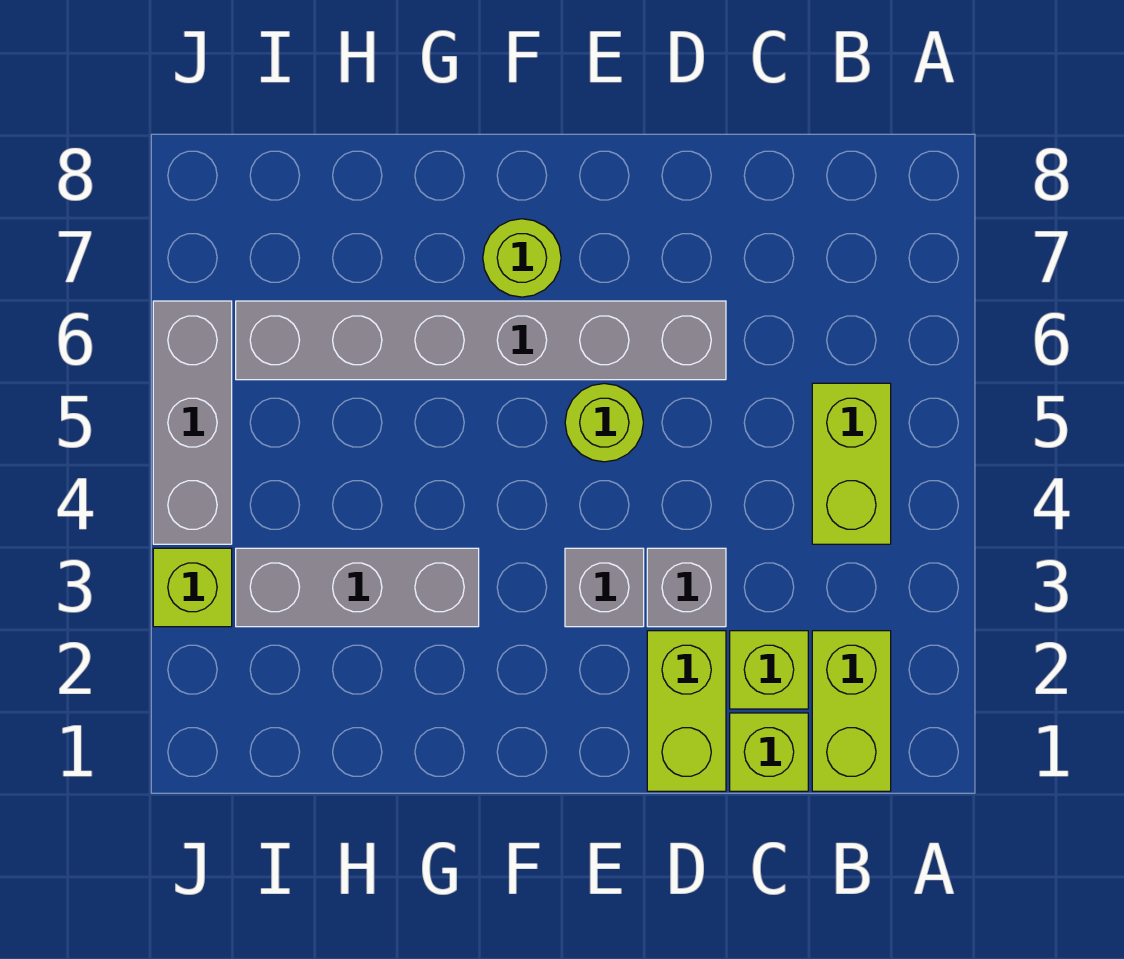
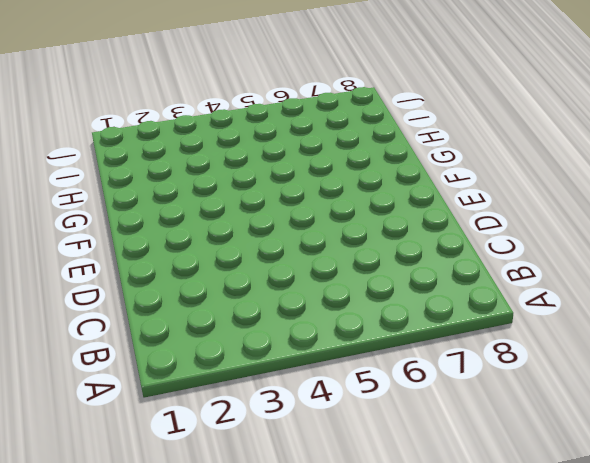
none -> lime 1x2 brick [812,631,891,791]
none -> lime 1x2 brick [812,383,891,544]
none -> lime 1x1 brick [730,713,808,791]

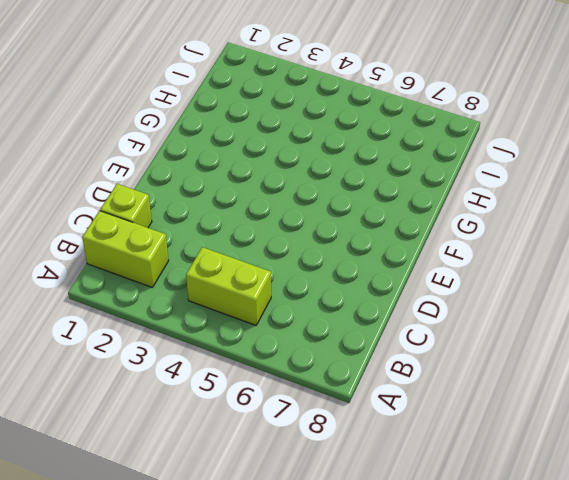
none -> lime 1x1 brick [730,631,808,709]
none -> lime 1x2 brick [647,631,726,791]
none -> grey 1x1 brick [647,548,726,627]

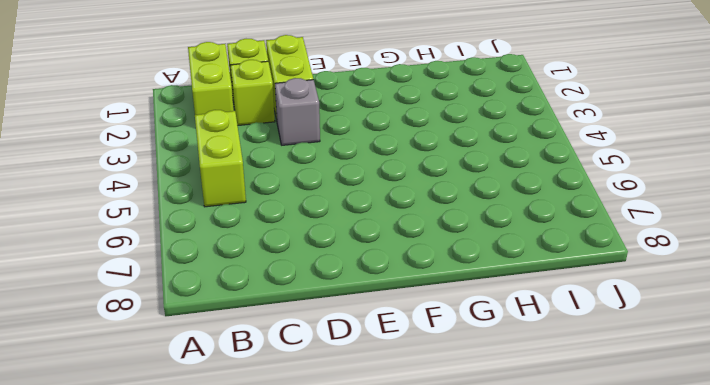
none -> grey 1x6 brick [236,301,726,380]
none -> grey 1x1 brick [565,548,644,627]
none -> lime 1x1 round brick [565,383,643,462]

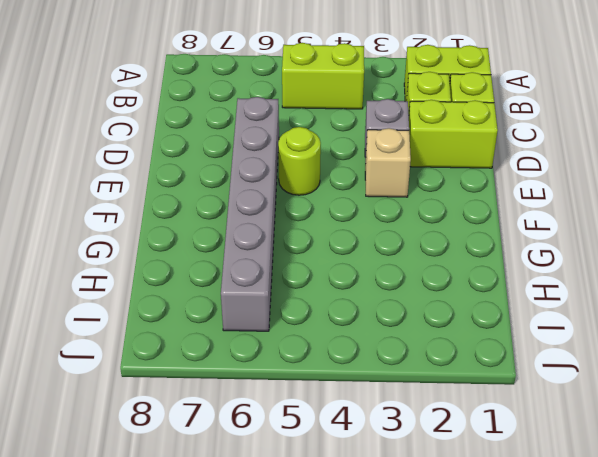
tan 1x1 brick [365,128,411,197] -> grey 1x1 brick [565,548,644,627]
none -> lime 1x1 round brick [483,219,561,297]
none -> grey 1x3 brick [236,548,479,627]
none -> lime 1x1 brick [153,548,232,627]

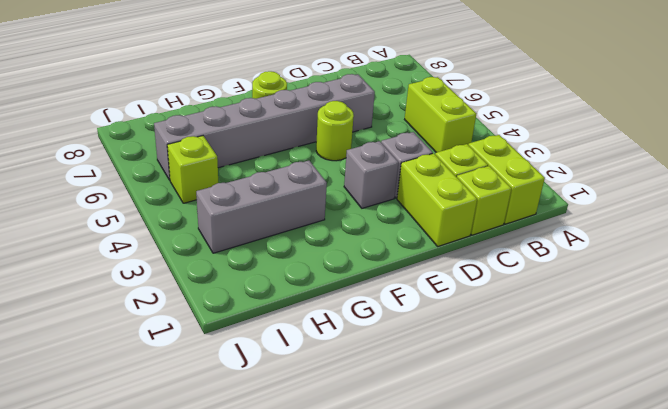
lime 1x1 brick [167,136,218,203] -> lime 1x1 brick moved to [153,548,232,627]
none -> grey 1x3 brick [153,301,232,544]

